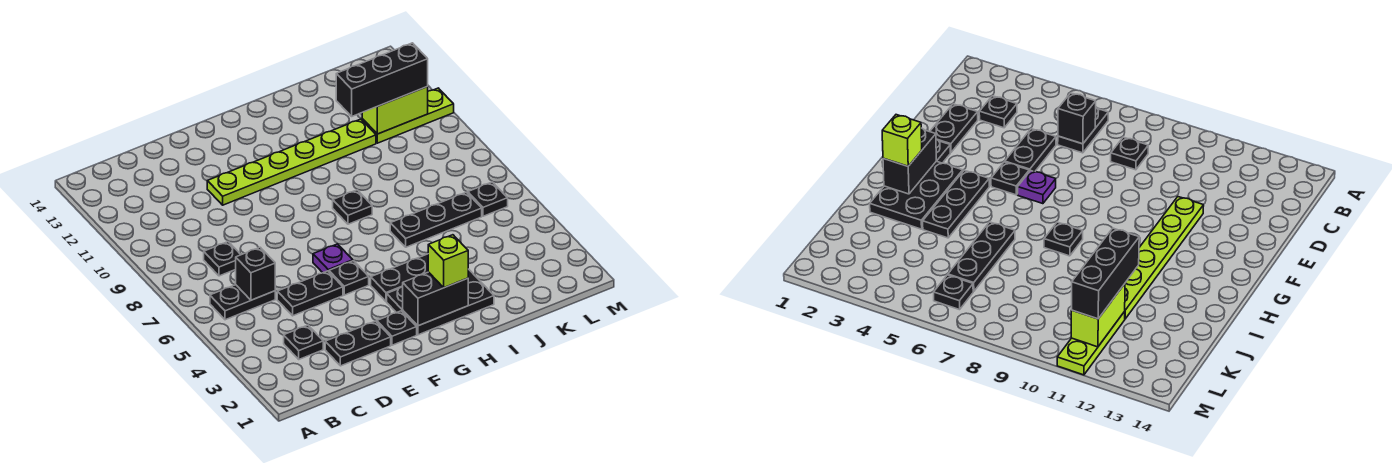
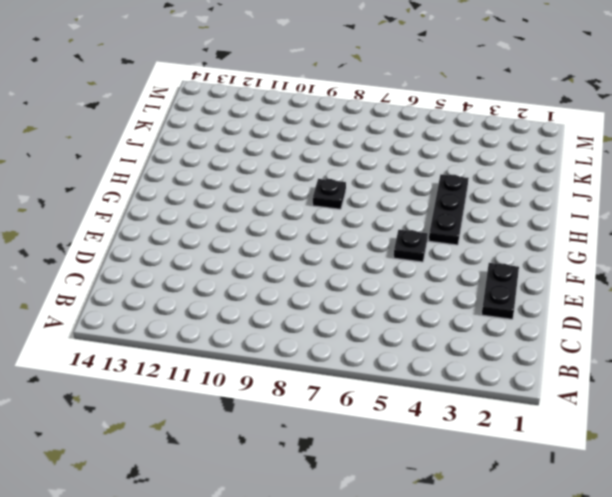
none -> black 1x2 plate [210,285,275,320]
none -> black 1x1 plate [284,325,323,359]
none -> black 1x1 plate [204,242,241,276]

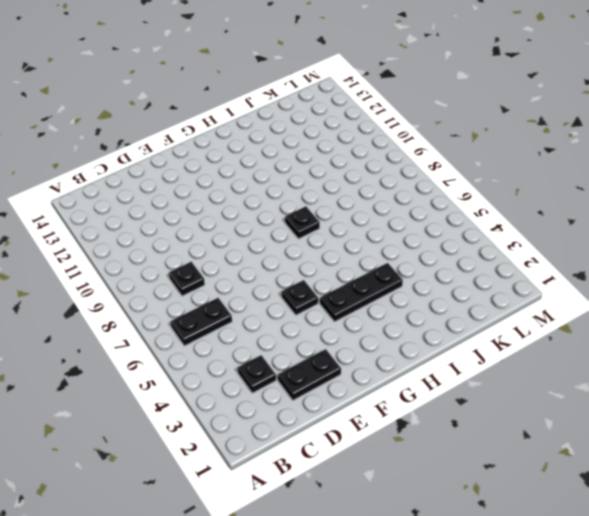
none -> black 1x2 plate [277,271,343,316]
none -> lime 1x6 plate [207,119,376,205]
none -> black 1x1 plate [377,311,417,345]

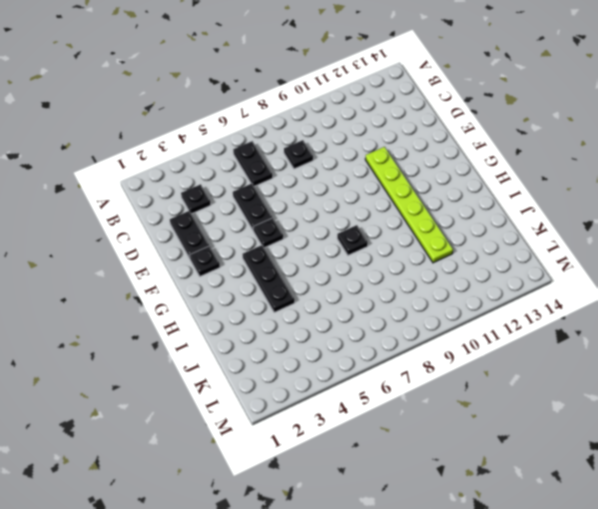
none -> purple 1x1 plate [313,244,353,273]
none -> black 2x3 plate [387,269,494,335]
none -> black 1x3 plate [390,192,482,247]

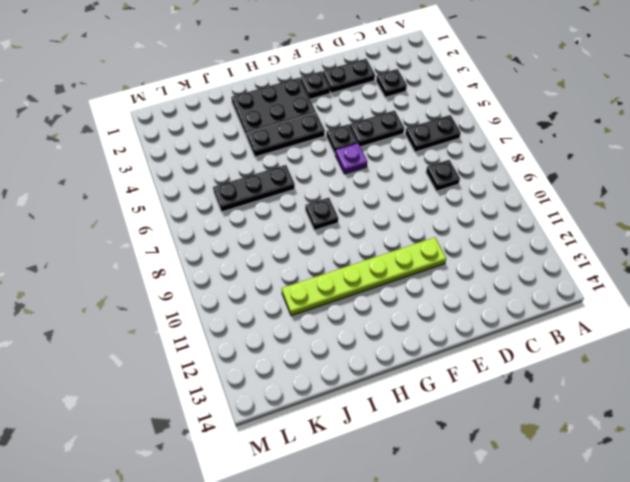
none -> lime 1x3 plate [362,88,454,143]
none -> black 1x1 plate [468,182,508,216]
none -> black 1x1 brick [236,247,275,300]

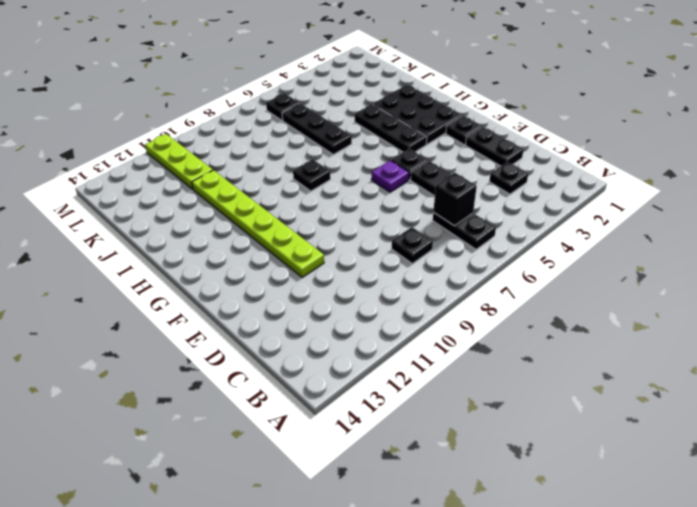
none -> black 1x2 brick [403,272,468,326]
none -> lime 1x2 brick [362,87,428,134]
none -> lime 1x1 brick [428,235,468,288]

